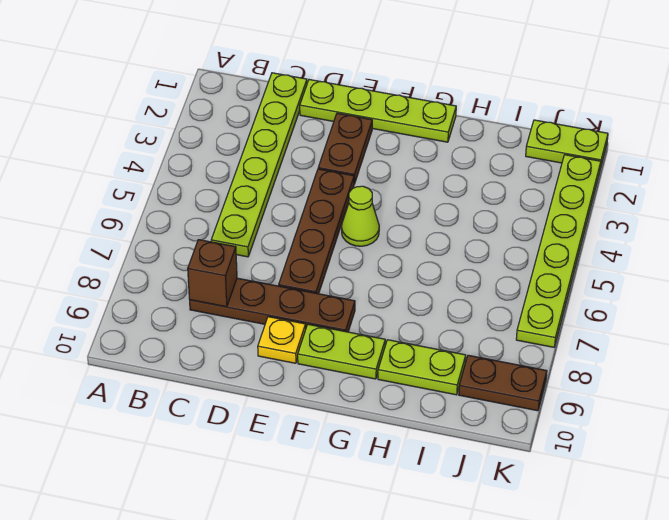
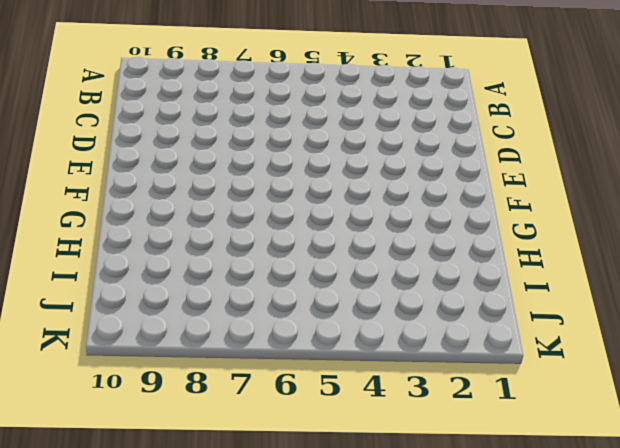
none -> lime 1x6 plate [211,73,307,257]
none -> brown 1x4 plate [190,278,355,332]
none -> lime 1x4 plate [300,80,456,142]

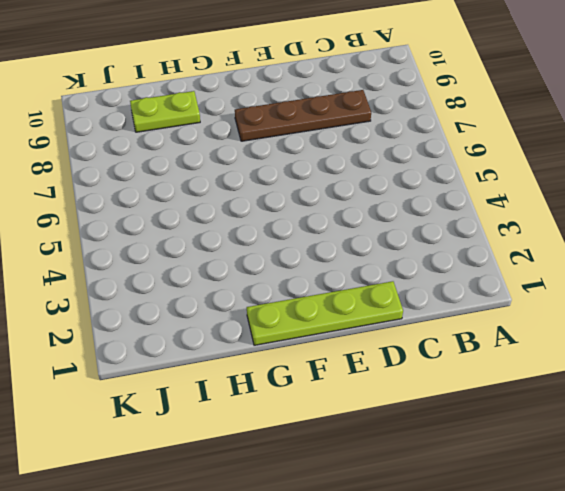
none -> lime 1x6 plate [211,73,307,257]
none -> brown 1x2 plate [318,113,372,184]
none -> brown 1x4 plate [279,169,354,294]

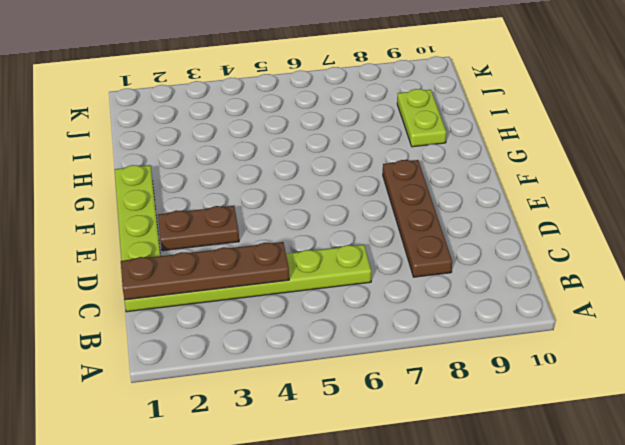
brown 1x4 plate [121,242,289,300] -> brown 1x4 plate moved to [279,169,354,294]
none -> yellow 1x1 plate [258,317,306,363]
none -> lime 1x1 cone [342,186,379,246]
none -> lime 1x2 plate [298,324,385,379]

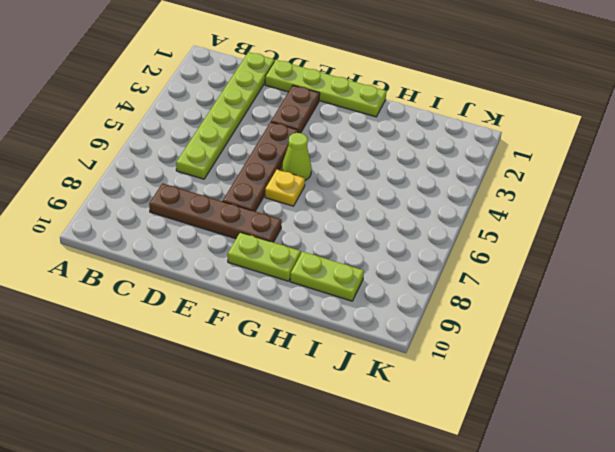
yellow 1x1 plate [265,170,305,206] -> yellow 1x1 plate moved to [258,317,306,363]
none -> lime 1x2 plate [526,120,608,169]
none -> brown 1x2 plate [459,355,547,411]
none -> lime 1x6 plate [516,155,601,347]

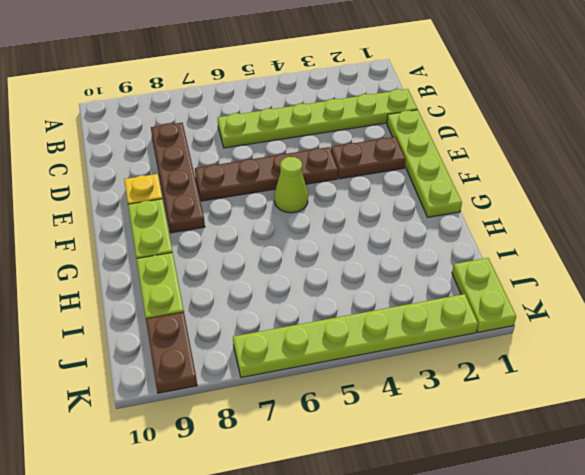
none -> brown 1x1 brick [188,240,237,307]

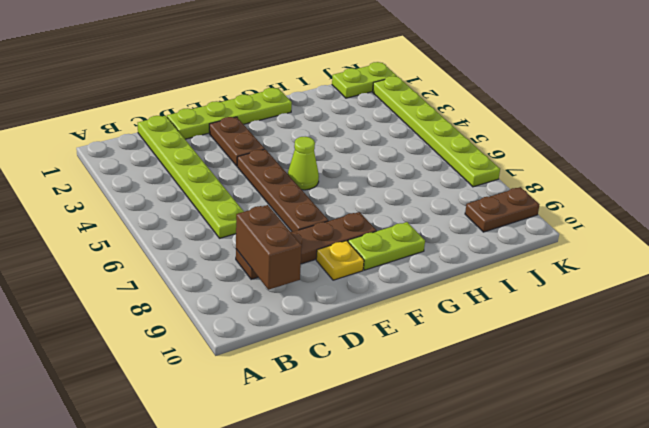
brown 1x2 brick [236,205,302,290] -> brown 1x1 brick [188,240,237,307]
none -> lime 1x2 plate [378,340,466,395]

